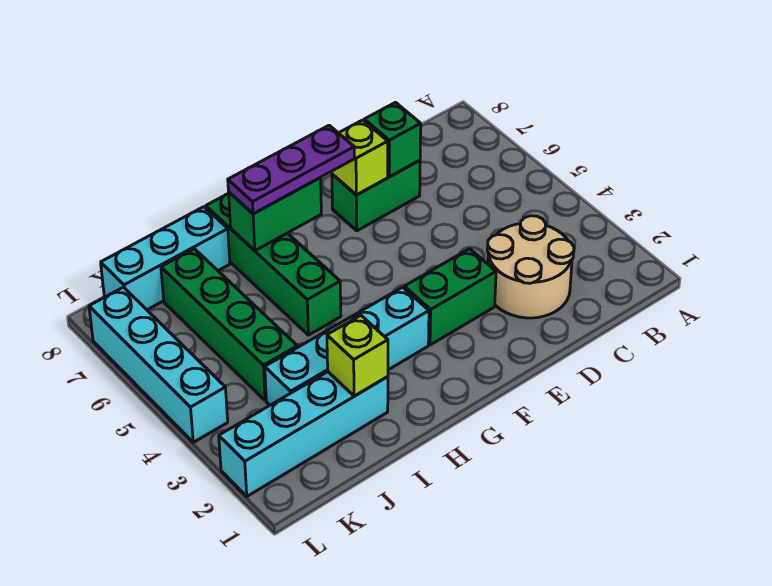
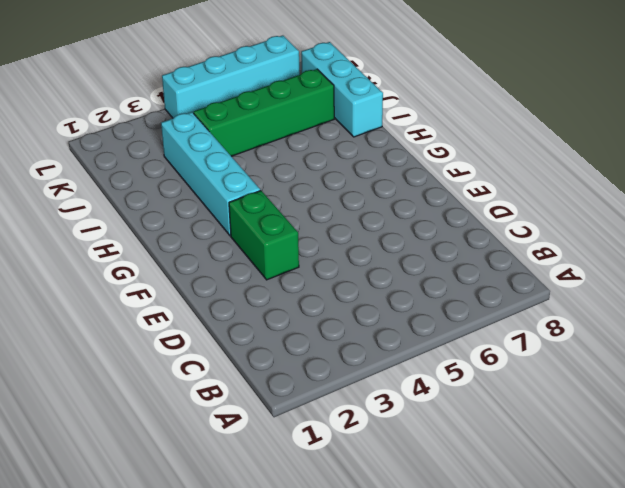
none -> tan 2x2 round brick [487,216,574,318]
none -> green 1x2 brick [332,160,420,231]
none -> green 1x4 brick [206,194,341,335]

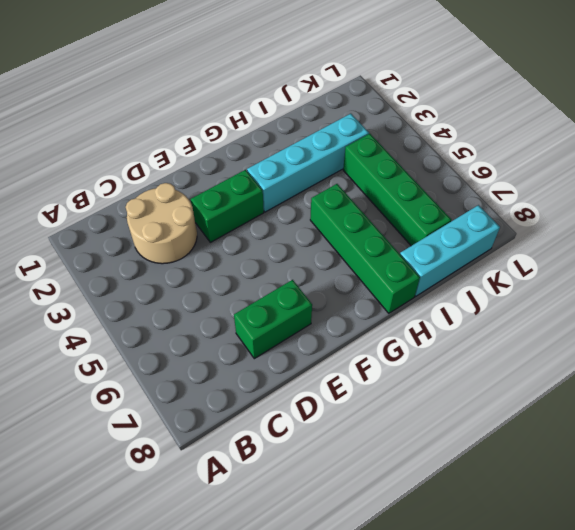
none -> cyan 1x4 brick [219,372,388,496]
none -> cyan 1x4 brick [89,287,228,442]
none -> green 1x1 brick [364,103,421,177]

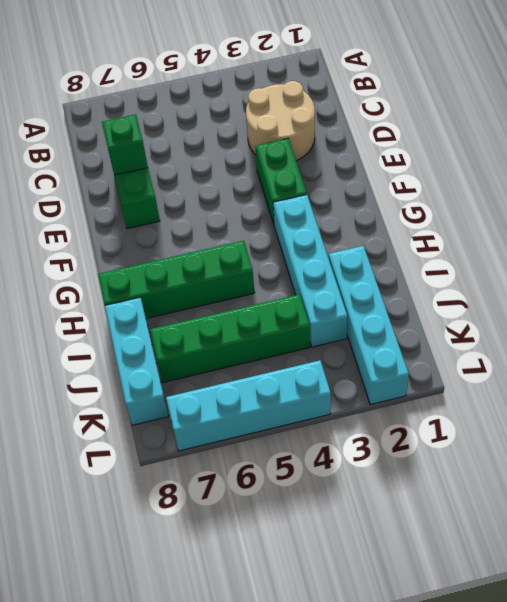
none -> lime 1x1 brick [332,120,388,195]
none -> green 1x2 brick [228,178,321,251]
none -> lime 1x1 brick [327,315,388,396]

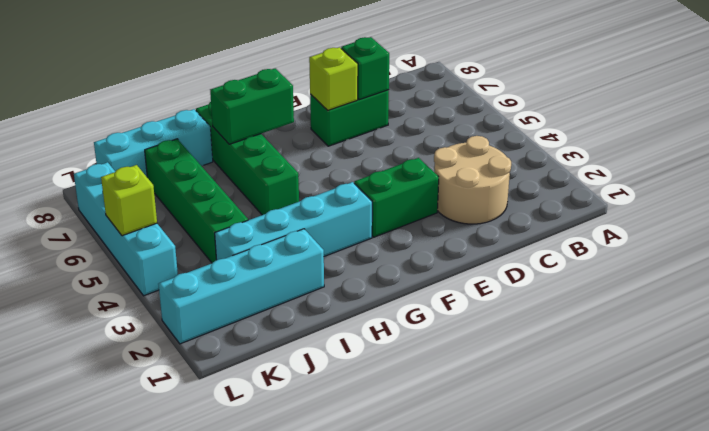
lime 1x1 brick [101,165,157,236] -> lime 1x1 brick moved to [327,315,388,396]
none -> purple 1x3 plate [228,125,354,214]

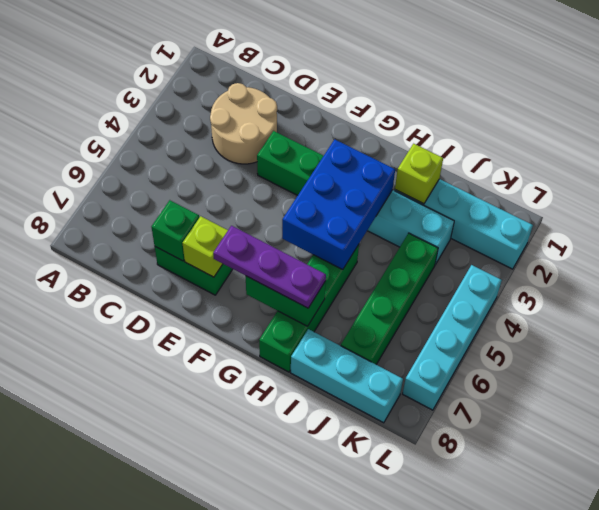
blue 2x3 brick [282,139,395,270] -> none

